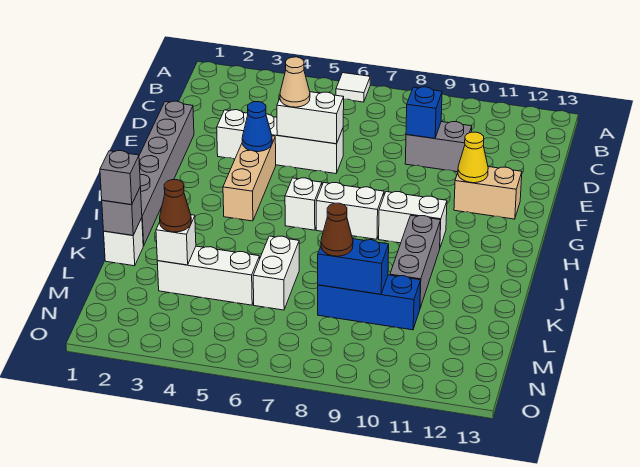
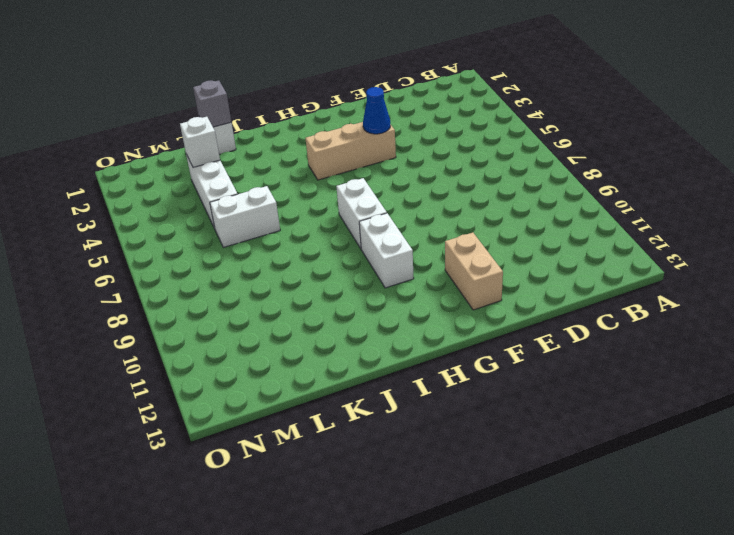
none -> white 1x1 tile [336,73,370,102]
none -> grey 1x2 brick [405,121,472,172]
none -> grey 1x6 brick [139,101,194,246]

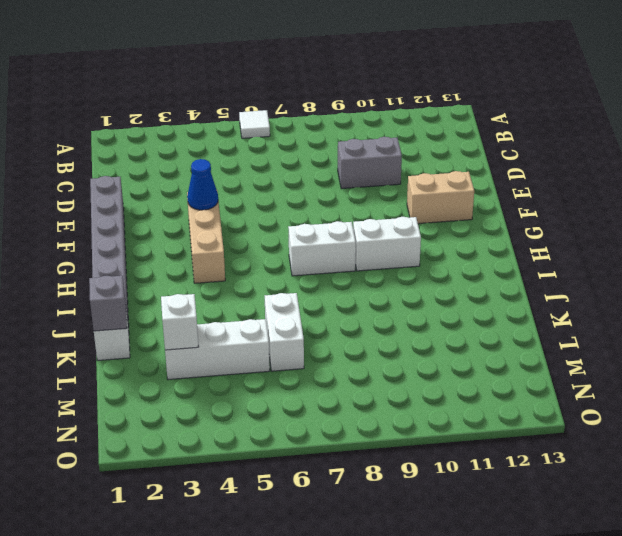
none -> white 1x4 brick [217,110,343,174]
none -> white 1x1 brick [285,178,322,230]
none -> grey 1x3 brick [390,216,441,308]

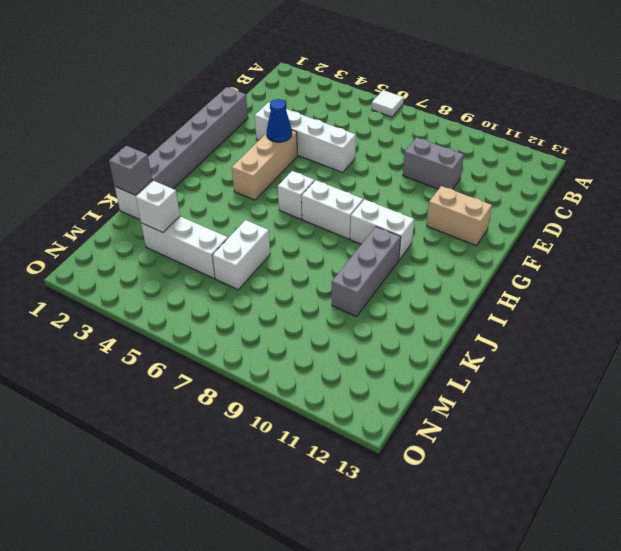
none -> blue 1x3 brick [318,275,421,330]
none -> blue 1x1 brick [406,87,442,138]
none -> white 1x2 brick [277,92,344,144]

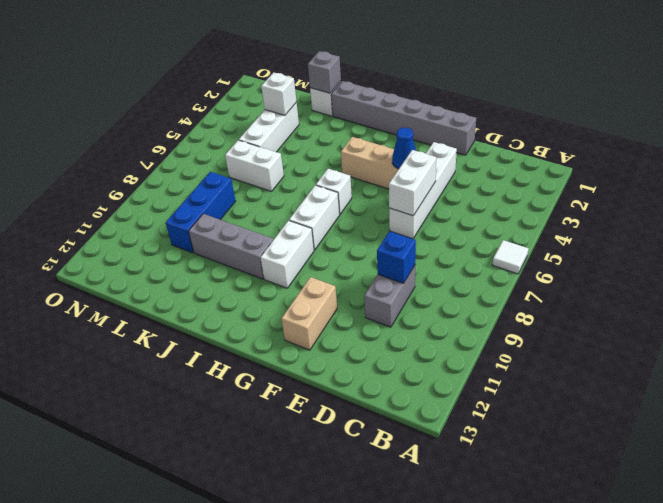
none -> yellow 1x1 cone [458,132,488,183]
none -> blue 1x2 brick [318,239,389,294]
none -> tan 1x1 cone [280,57,310,107]

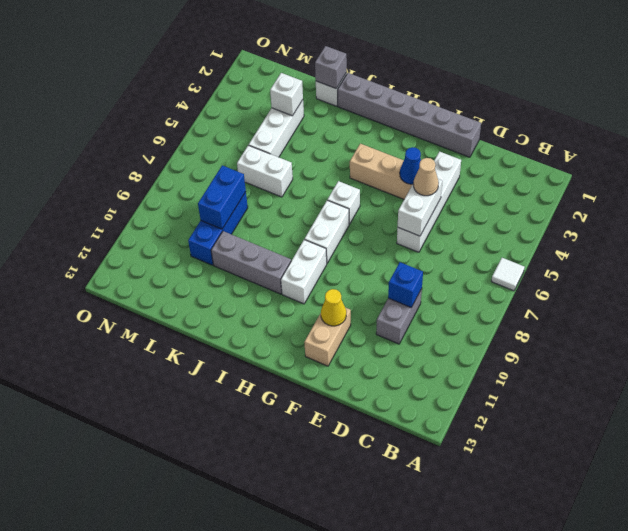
none -> grey 1x1 brick [100,151,140,205]
none -> brown 1x1 cone [160,180,191,232]
none -> brown 1x1 cone [321,203,353,256]

